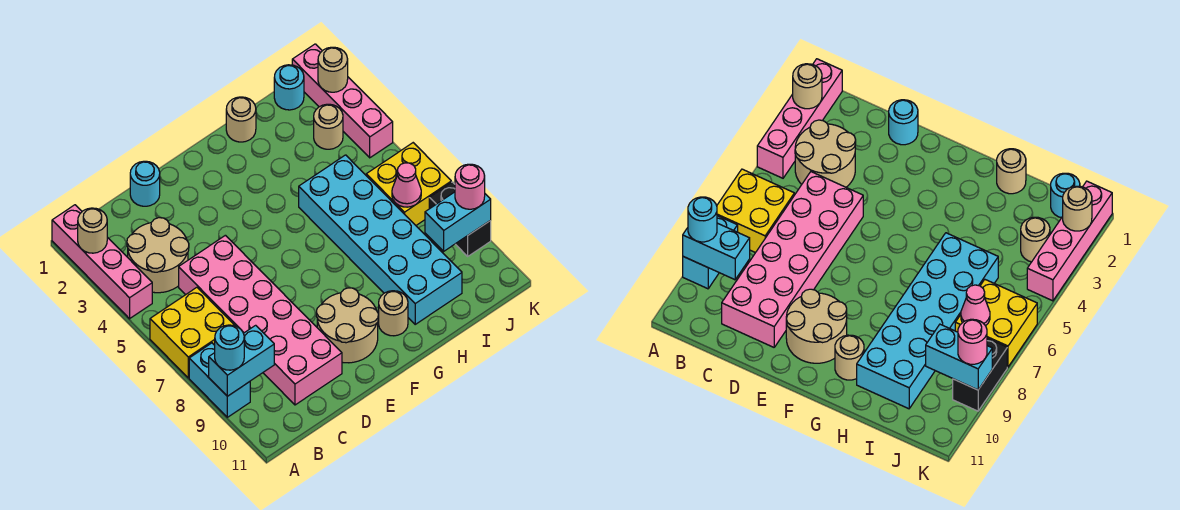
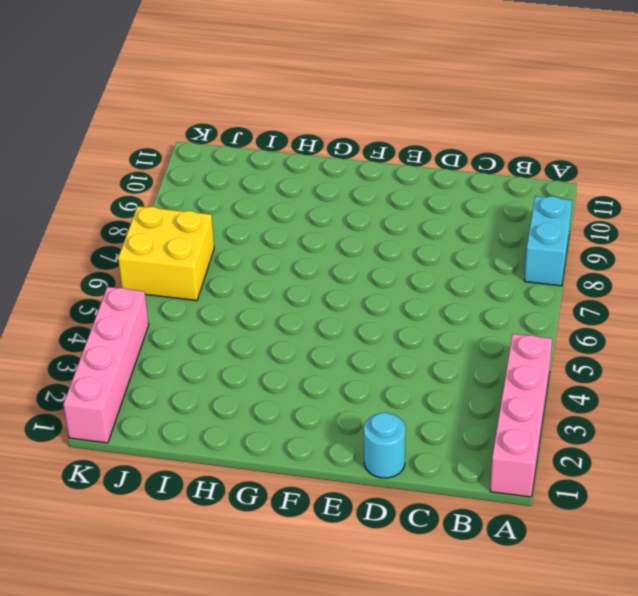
none -> yellow 2x2 brick [150,287,235,378]
none -> tan 2x2 round brick [127,218,189,293]
none -> pink 2x6 brick [179,235,342,405]

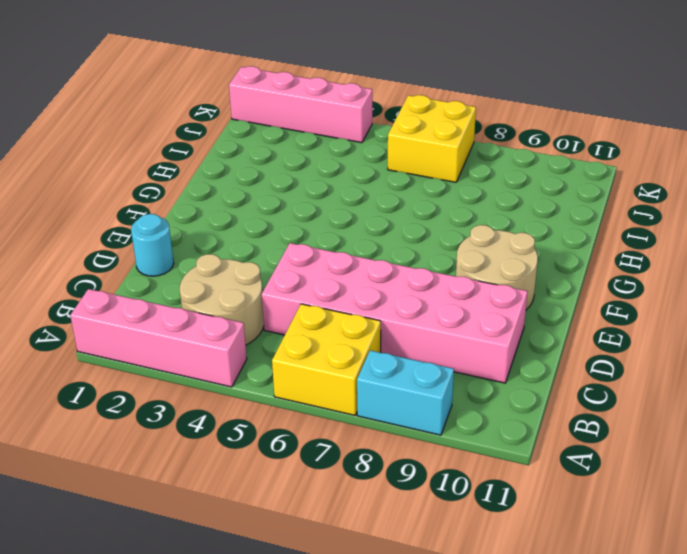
none -> tan 1x1 round brick [379,291,408,336]
none -> tan 1x1 round brick [226,97,256,142]
none -> cyan 2x6 brick [299,155,462,324]

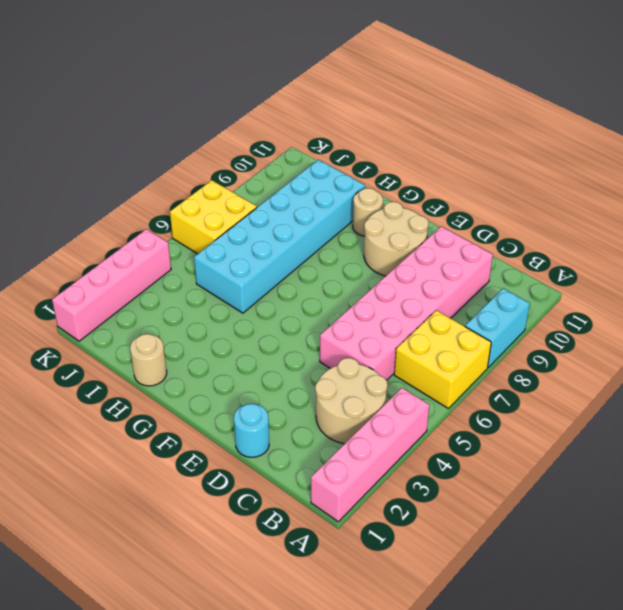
none -> cyan 1x1 round brick [274,65,304,110]
none -> tan 1x1 round brick [314,104,343,149]
none -> black 1x2 brick [429,182,491,256]

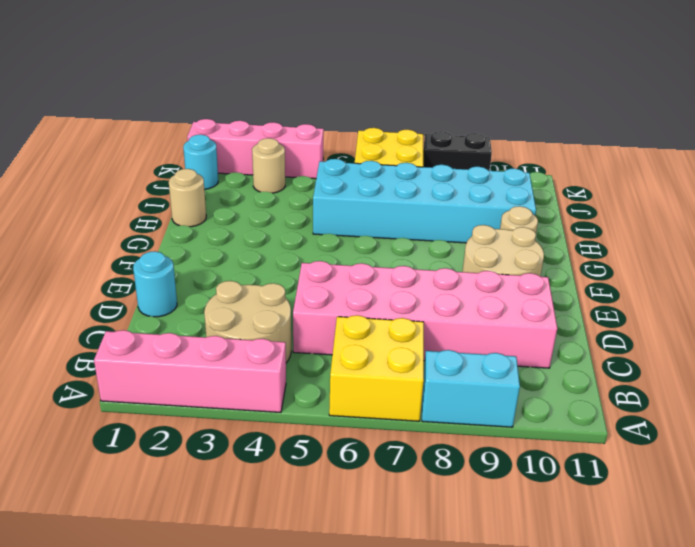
none -> tan 1x1 round brick [78,208,107,253]
none -> cyan 1x2 brick [209,325,274,396]
none -> pink 1x1 cone [392,163,421,207]

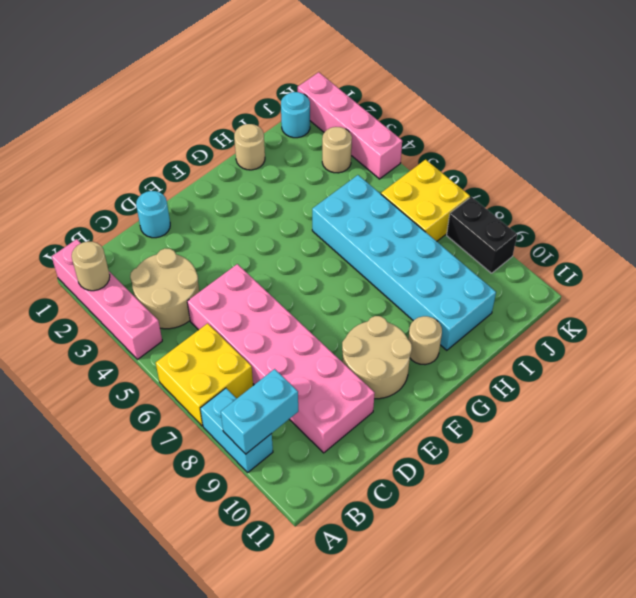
none -> pink 1x1 cone [392,163,421,207]
none -> cyan 1x2 brick [425,192,491,251]
none -> tan 1x1 round brick [318,47,348,92]

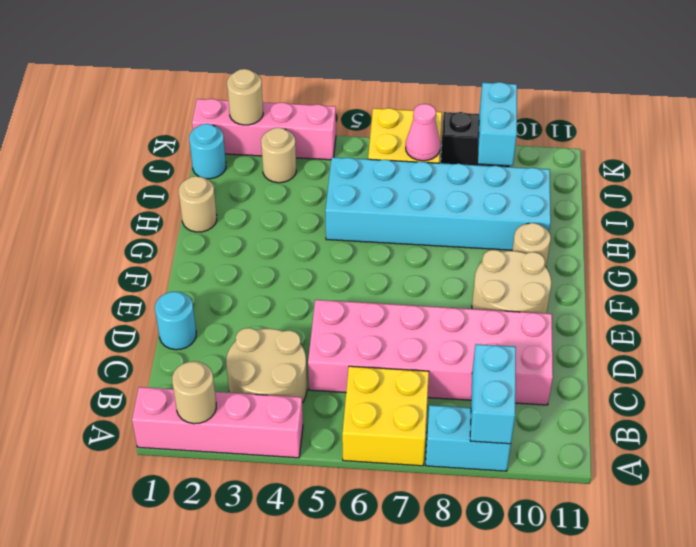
none -> cyan 1x1 round brick [215,325,244,370]
none -> pink 1x1 round brick [455,164,485,209]

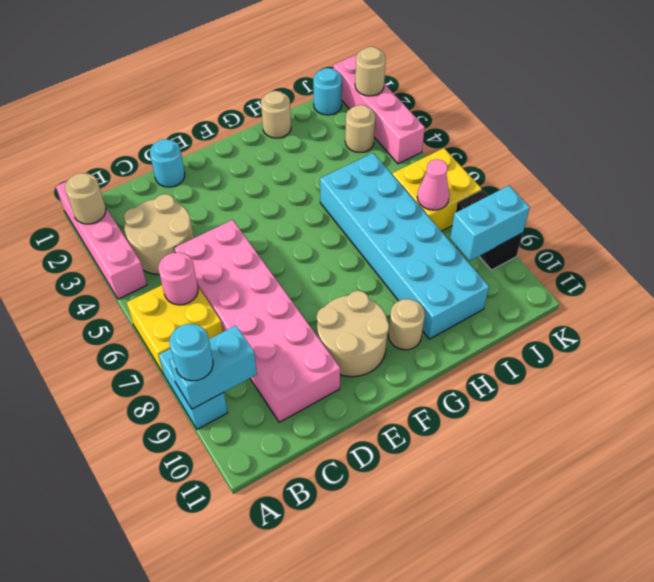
pink 1x1 round brick [158,252,198,305] -> pink 1x1 round brick moved to [455,164,485,209]

